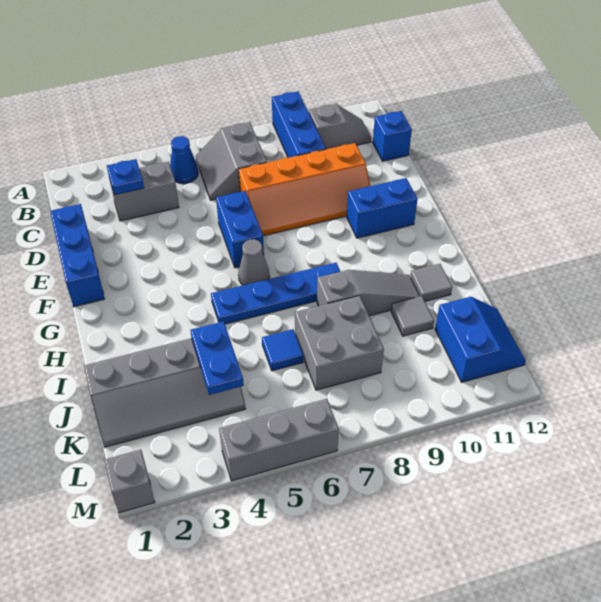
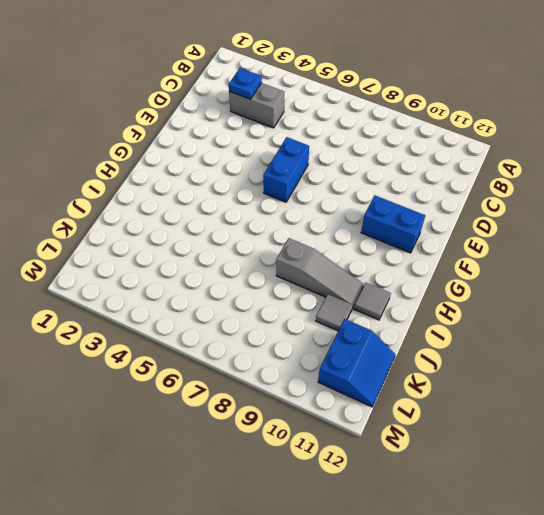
none -> blue 1x3 brick [272,91,326,158]
none -> blue 1x1 cone [170,136,198,184]
none -> grey 2x2 slope [196,122,267,200]

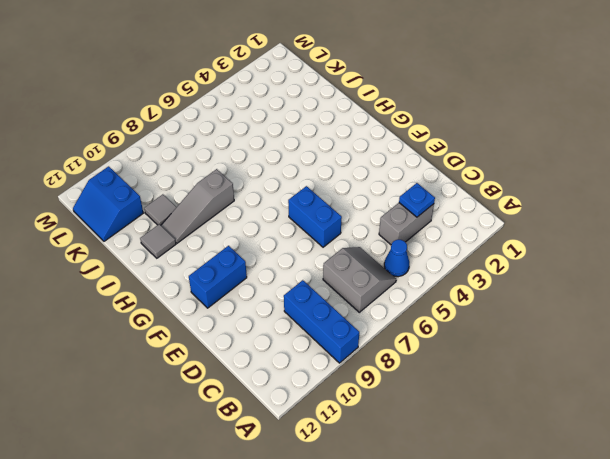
none -> grey 1x2 slope [309,104,371,149]
none -> blue 1x1 brick [373,111,412,161]
none -> blue 1x3 brick [50,204,105,307]

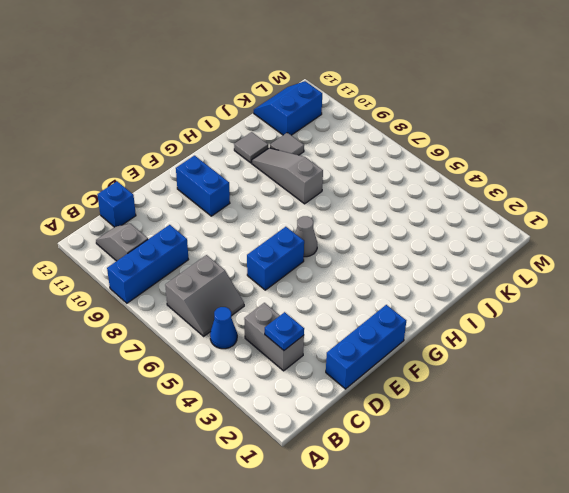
none -> orange 2x4 slope [239,143,370,236]
none -> blue 1x4 plate [211,263,340,324]
none -> grey 2x4 slope [84,338,246,447]

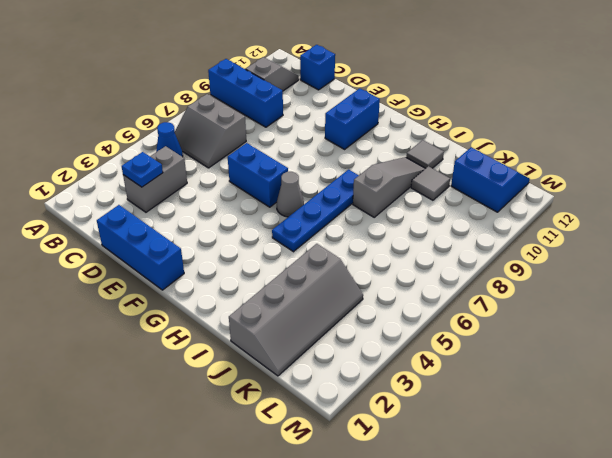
none -> orange 2x4 slope [239,143,370,236]
none -> blue 1x1 tile [262,329,303,371]
none -> grey 2x2 brick [295,296,384,390]

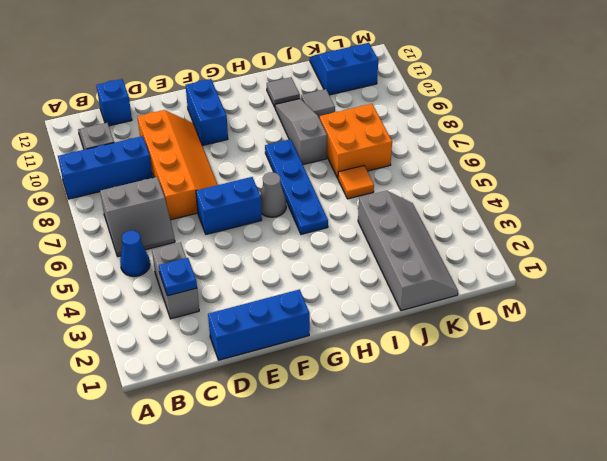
orange 1x1 tile [338,166,374,199] -> blue 1x1 tile [262,329,303,371]
orange 2x2 brick [319,104,392,178] -> grey 2x2 brick [295,296,384,390]
none -> grey 1x1 brick [105,450,155,513]
none -> grey 1x3 brick [219,399,339,481]
none -> blue 1x2 plate [190,321,244,395]

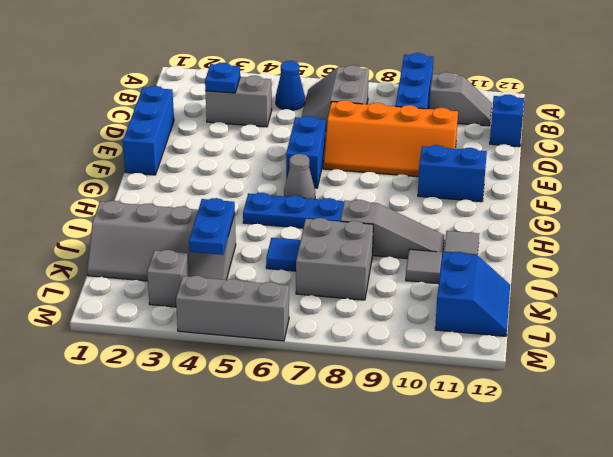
grey 1x1 brick [147,250,189,307] -> grey 1x1 brick moved to [105,450,155,513]

